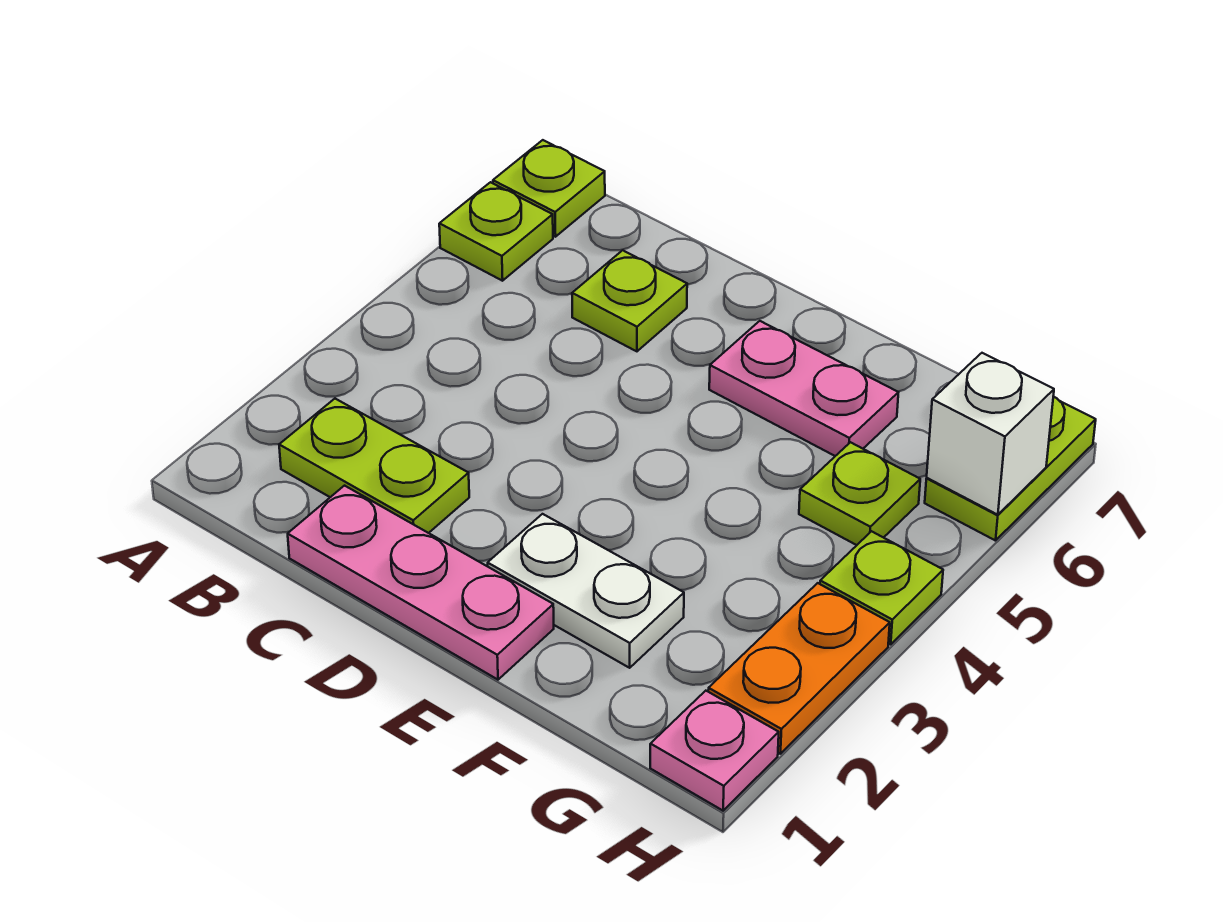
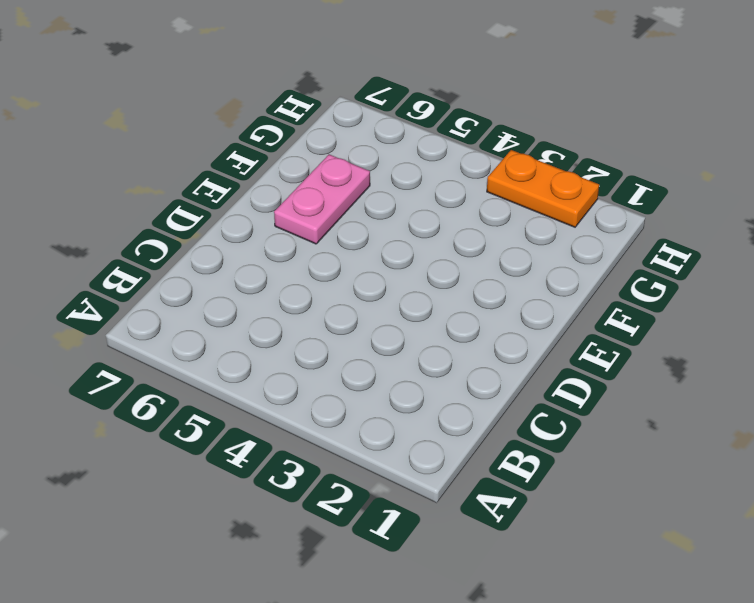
none -> lime 1x1 plate [439,182,553,281]
none -> lime 1x1 plate [493,140,605,237]
none -> lime 1x2 plate [279,399,469,533]

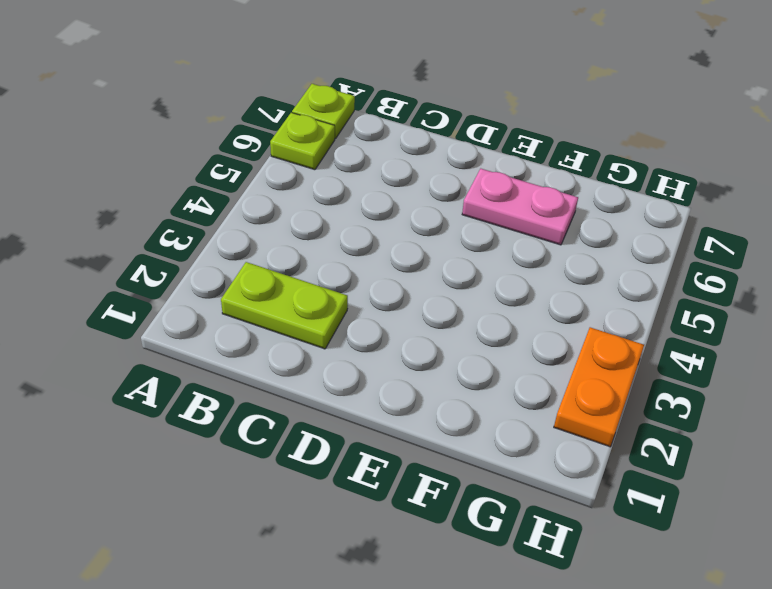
none -> pink 1x3 plate [288,486,554,680]
none -> lime 1x1 plate [572,250,687,351]
none -> white 1x2 plate [488,514,684,668]

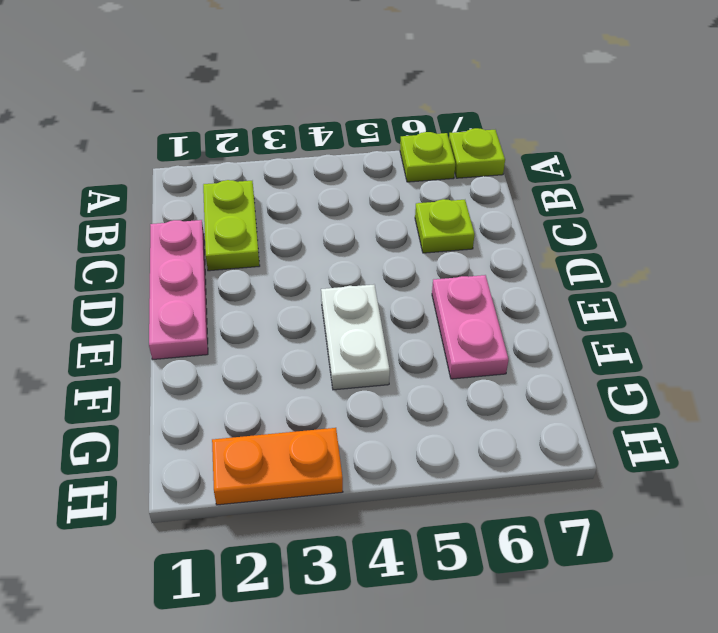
white 1x2 plate [321,285,390,390] -> white 1x2 plate moved to [488,514,684,668]
none -> lime 1x1 plate [799,442,920,545]
none -> pink 1x1 plate [650,691,779,811]
none -> lime 1x1 plate [820,531,943,644]

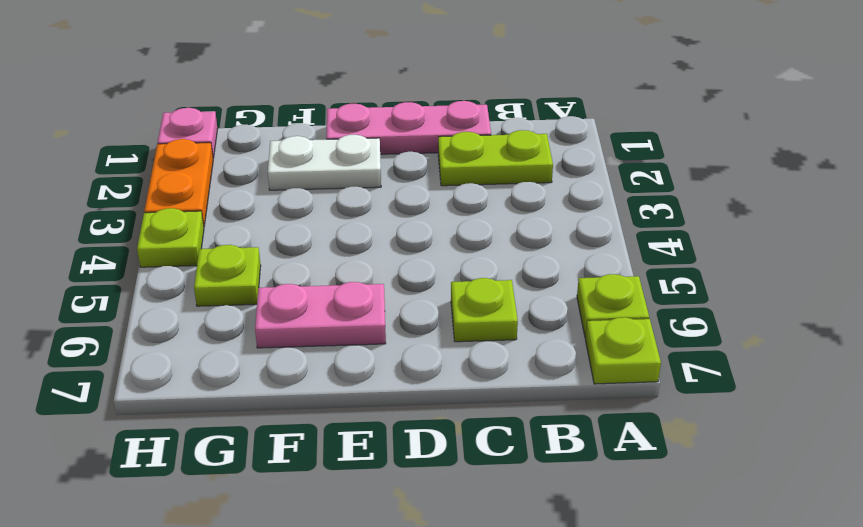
none -> lime 1x2 plate [925,397,1096,541]
none -> white 1x1 brick [927,353,1054,515]

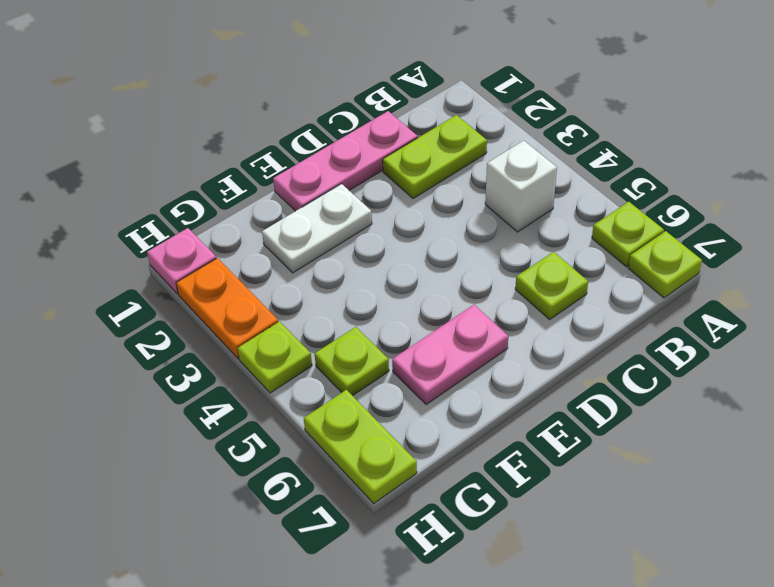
white 1x1 brick [485,140,557,232] -> white 1x1 brick moved to [927,353,1054,515]

